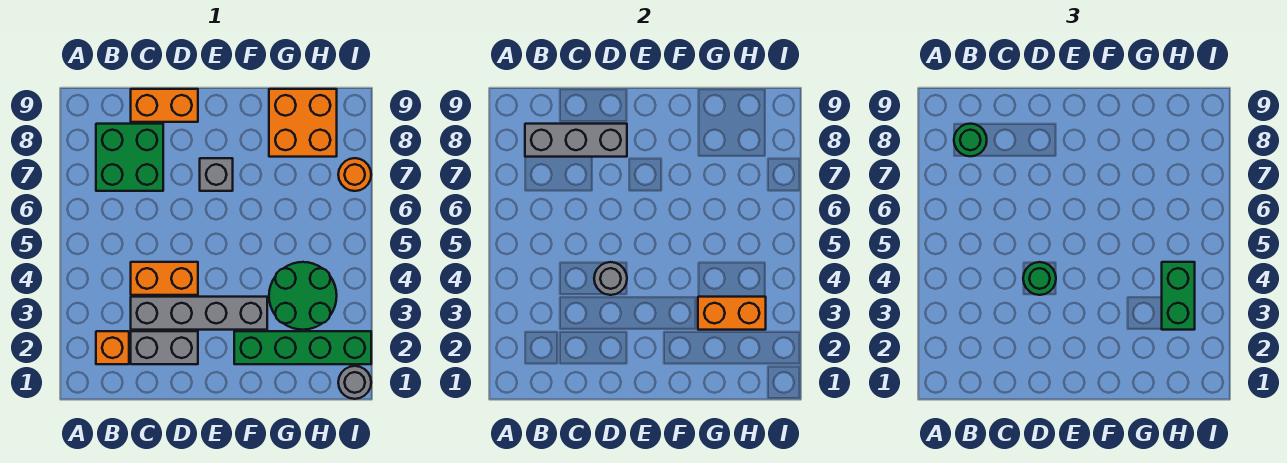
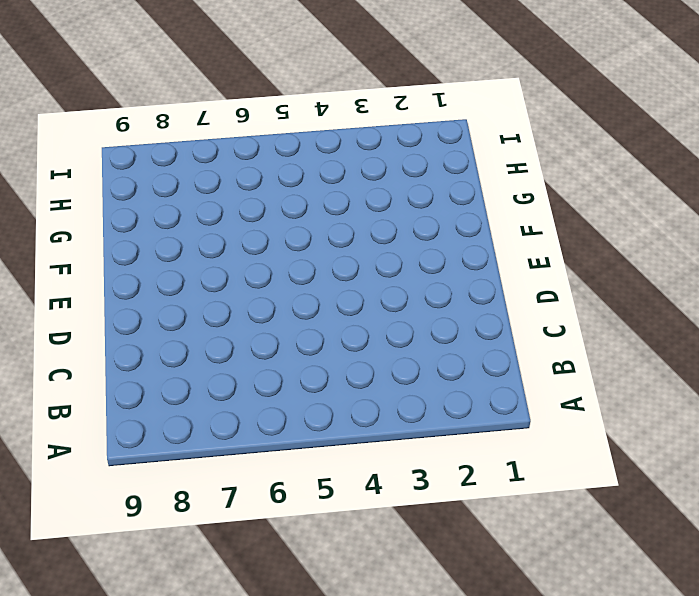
none -> orange 1x1 brick [96,331,129,364]
none -> green 2x2 brick [96,124,163,191]
none -> grey 1x2 brick [131,331,198,364]

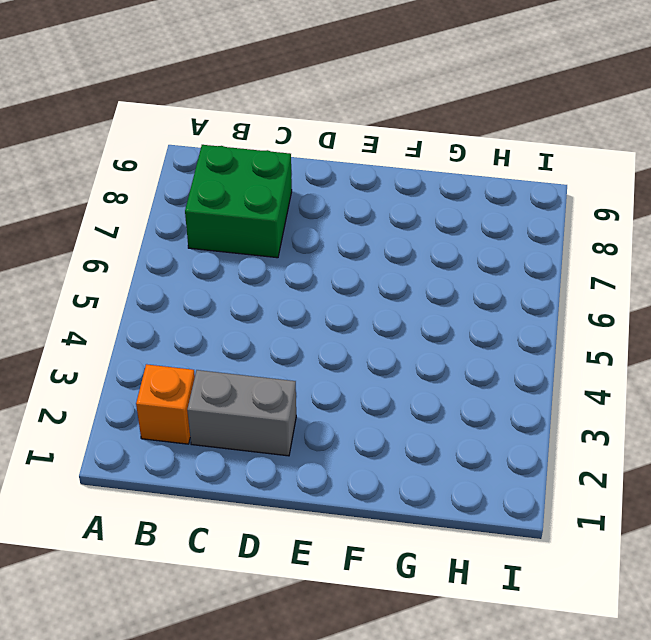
none -> grey 1x4 brick [131,297,267,330]
none -> orange 1x2 brick [131,262,198,295]
none -> orange 1x2 brick [131,89,198,122]

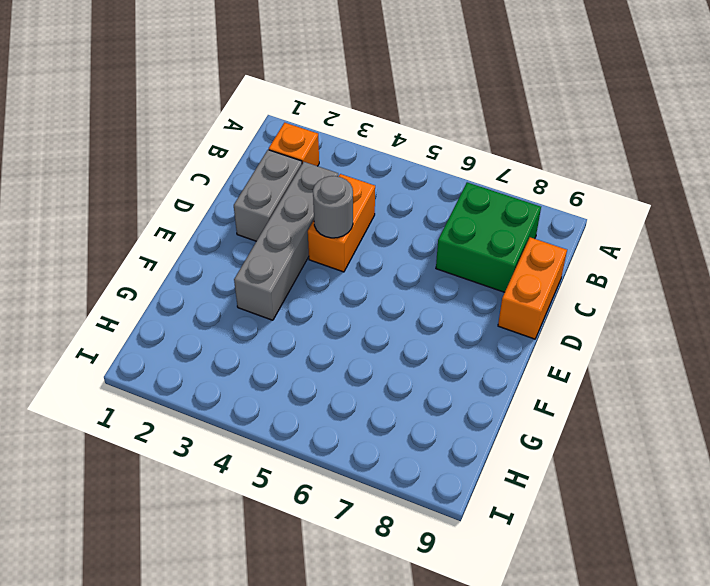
none -> grey 1x1 brick [200,158,233,191]
none -> green 1x4 brick [234,331,371,364]
none -> green 2x2 round brick [269,262,337,330]

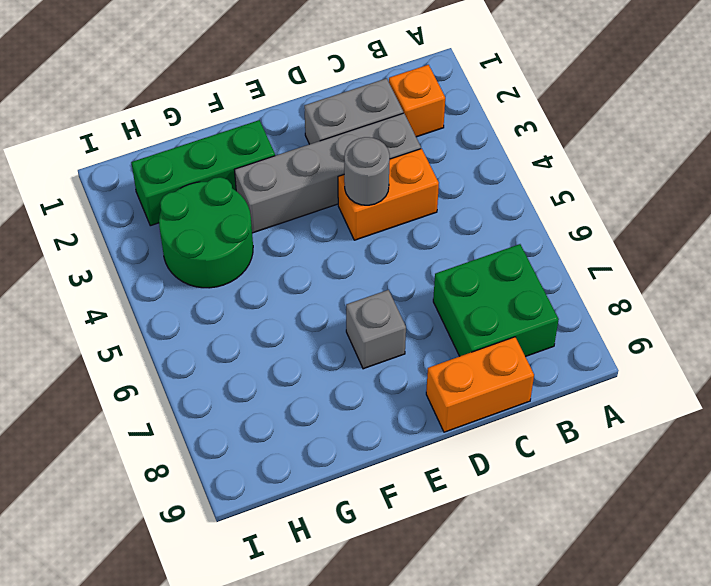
green 1x3 brick [131,120,275,226] -> green 1x4 brick [234,331,371,364]
none -> orange 2x2 brick [269,89,337,157]
none -> grey 1x1 round brick [338,366,371,399]
none -> orange 1x1 round brick [338,158,371,191]

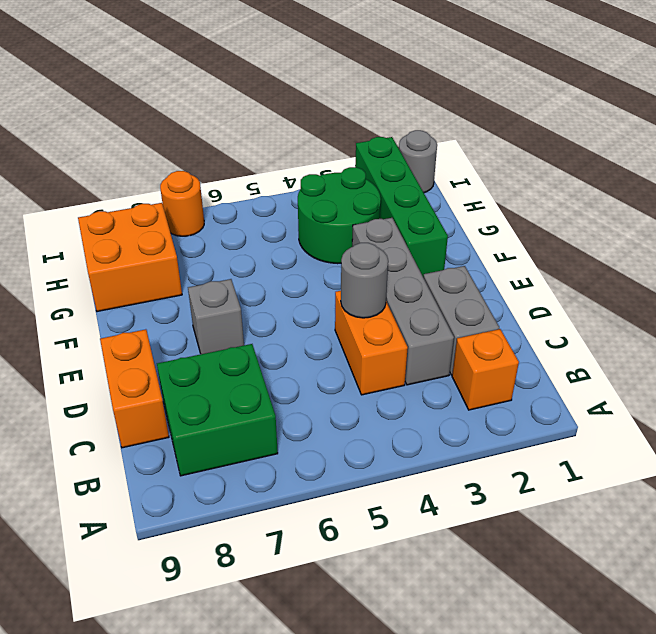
none -> grey 1x3 brick [525,124,627,157]
none -> orange 1x2 brick [698,297,766,330]
none -> green 1x1 round brick [954,124,987,156]

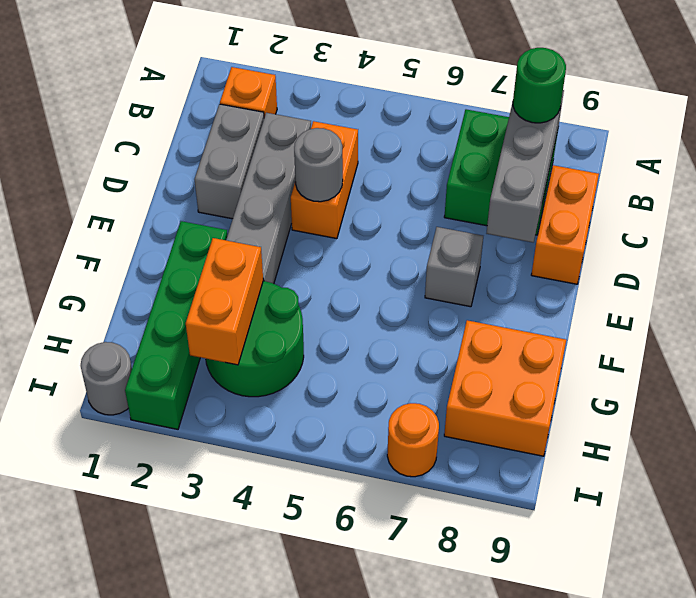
none -> green 1x1 round brick [1023,262,1056,295]
none -> green 1x2 brick [1162,262,1195,330]

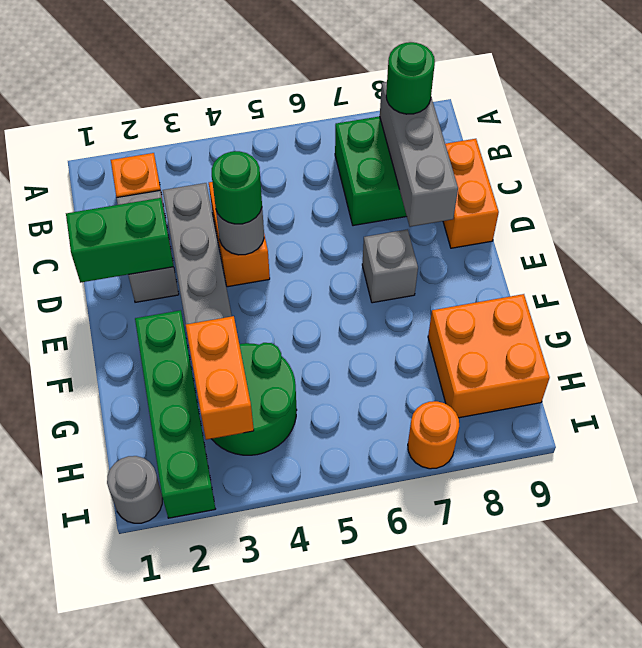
green 1x2 brick [66,198,173,283] -> green 1x2 brick moved to [1162,262,1195,330]

